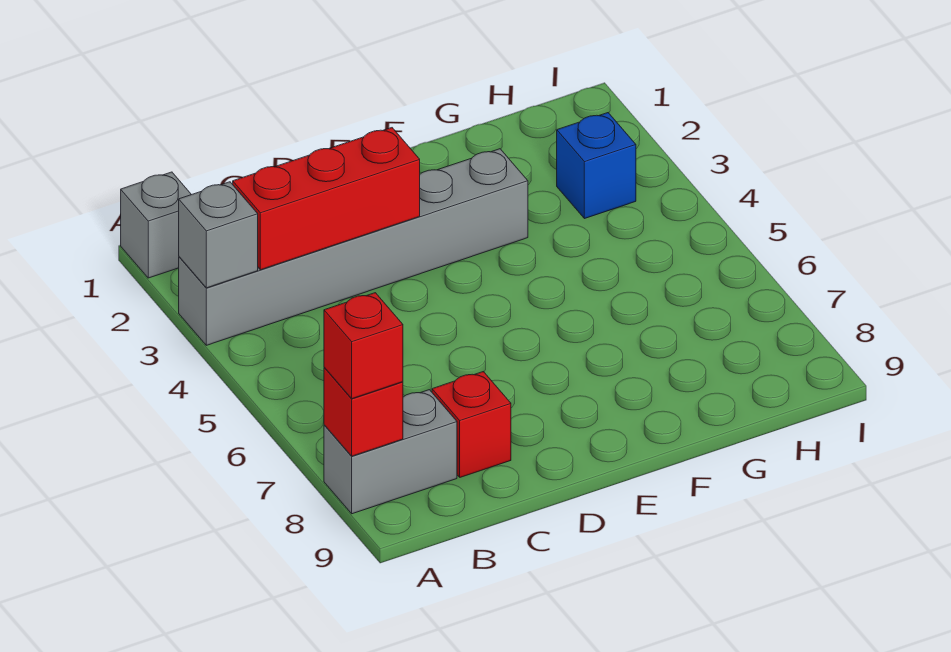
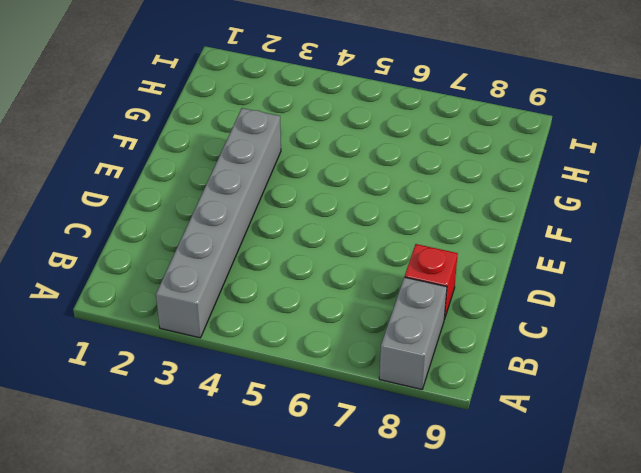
none -> grey 1x1 brick [121,172,191,278]
none -> blue 1x1 brick [557,113,636,219]

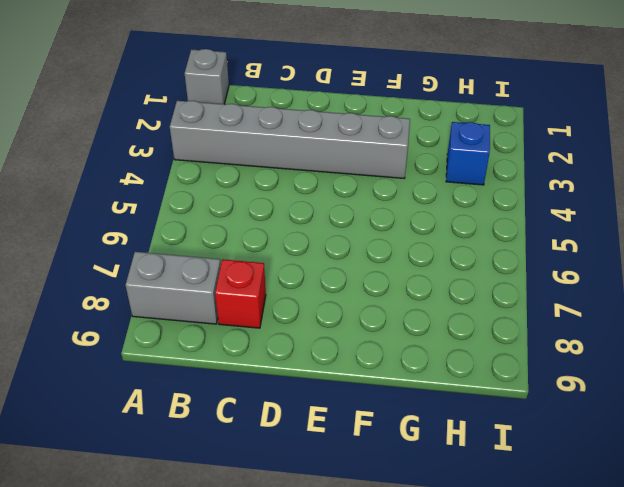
none -> grey 1x1 brick [179,182,258,288]
none -> red 1x1 brick [324,367,403,456]

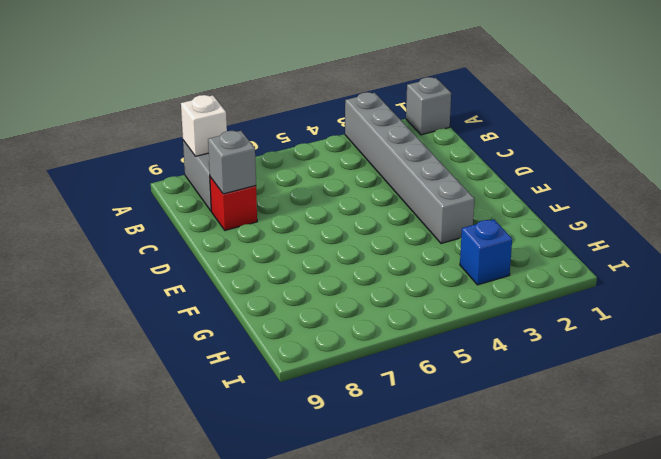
white 1x1 brick [181,95,227,156] -> red 1x1 brick [324,367,403,456]
grey 1x1 brick [208,131,256,194] -> grey 1x1 brick moved to [179,182,258,288]
none -> red 1x3 brick [233,128,420,270]
none -> red 1x1 brick [324,293,403,399]

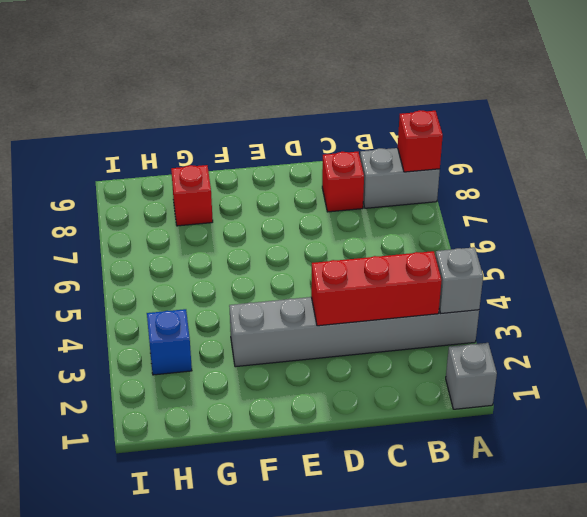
red 1x1 brick [171,165,213,226] -> red 1x1 brick moved to [324,293,403,399]

